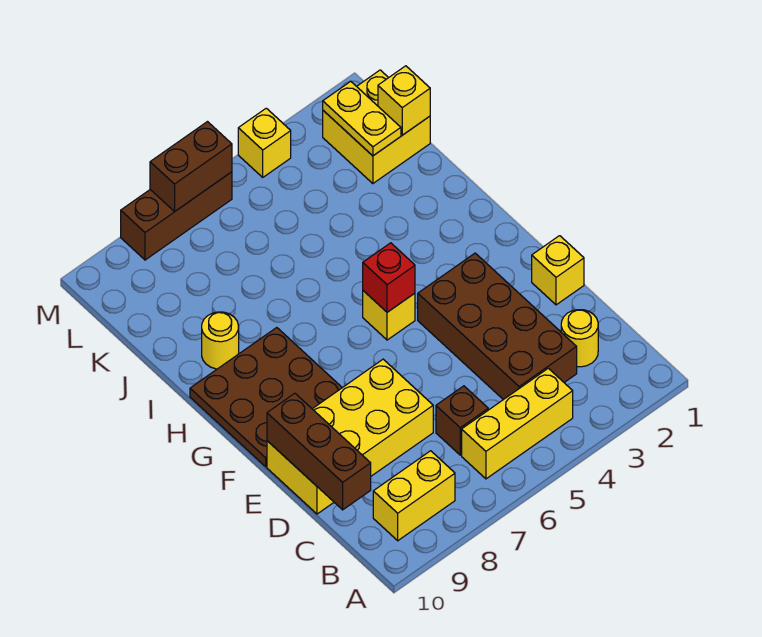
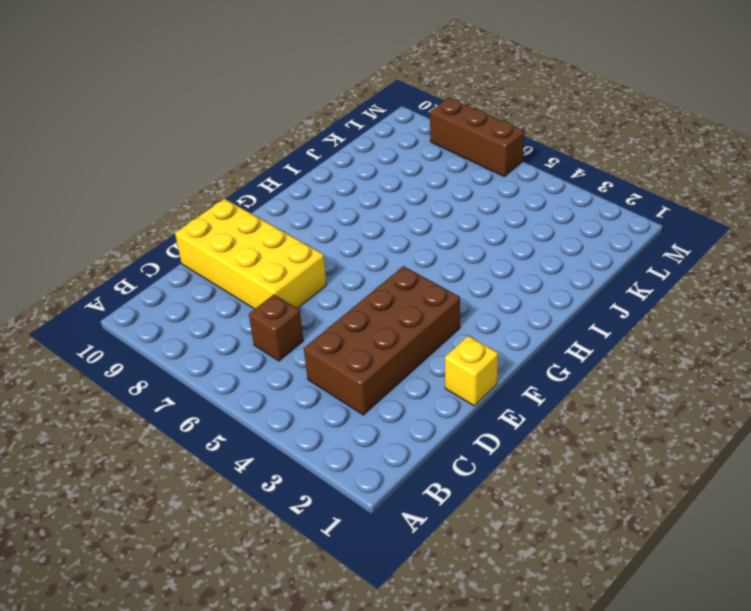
none -> yellow 1x3 brick [462,368,573,479]
none -> yellow 1x2 brick [373,451,455,541]
none -> yellow 1x1 round brick [561,310,598,367]

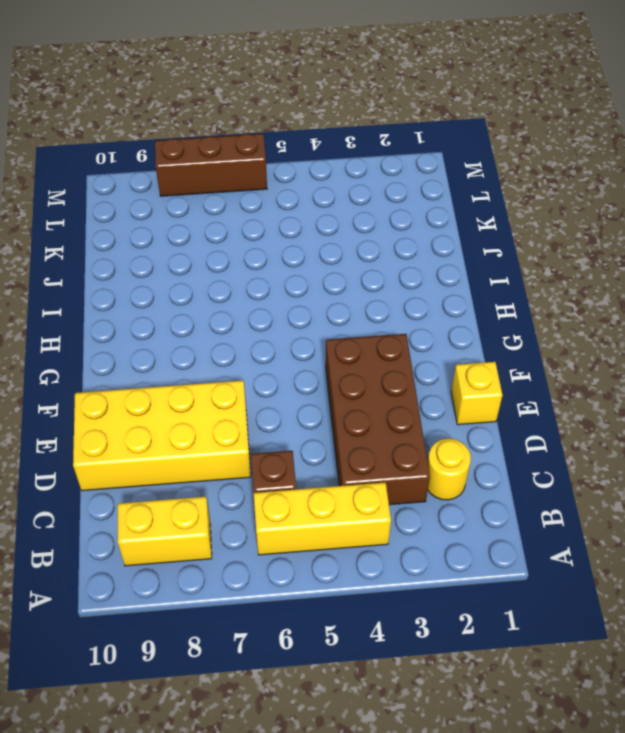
none -> brown 3x3 plate [190,328,342,467]
none -> yellow 1x1 brick [363,291,415,340]
none -> yellow 1x1 round brick [202,312,239,369]

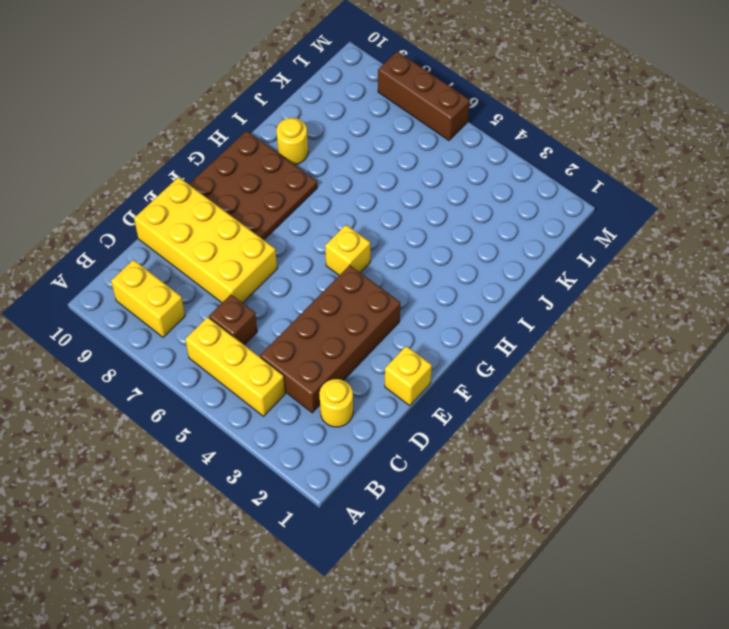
none -> yellow 2x2 brick [323,70,430,184]
none -> yellow 1x1 brick [238,108,291,177]
none -> brown 1x3 brick [267,393,371,510]

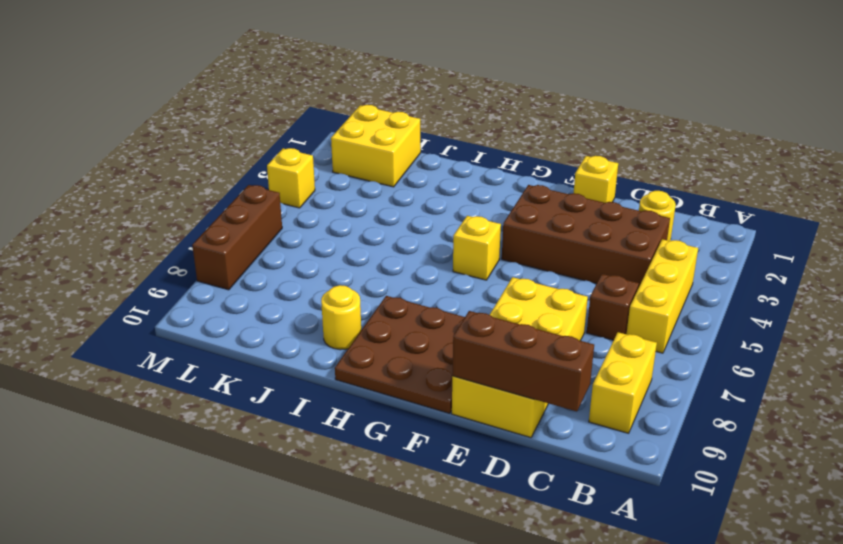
none -> red 1x1 brick [363,243,415,312]
none -> yellow 1x1 brick [378,66,430,135]
none -> yellow 1x2 plate [323,81,401,156]

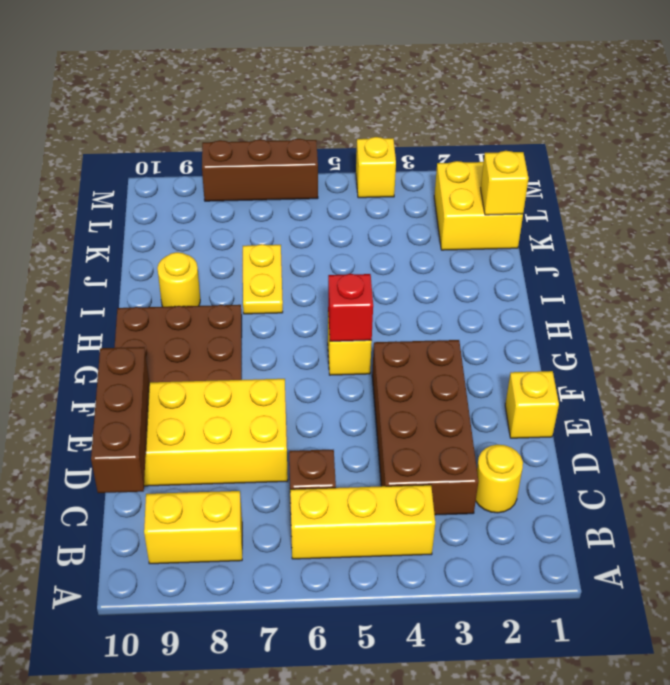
yellow 1x2 plate [243,244,283,314] -> yellow 1x2 plate moved to [323,81,401,156]
none -> brown 1x2 brick [150,122,232,212]

